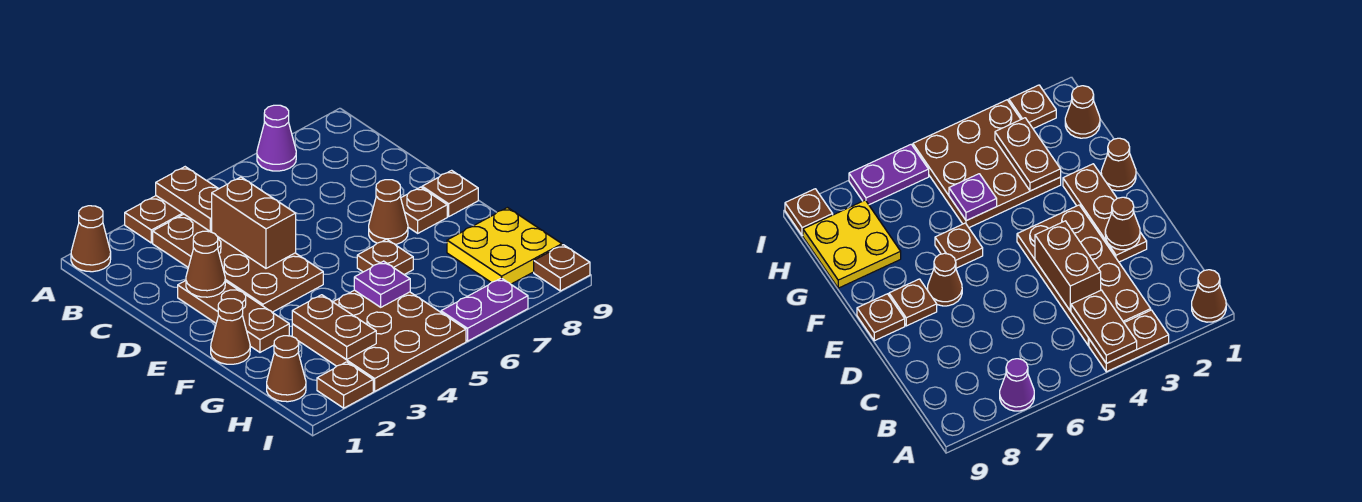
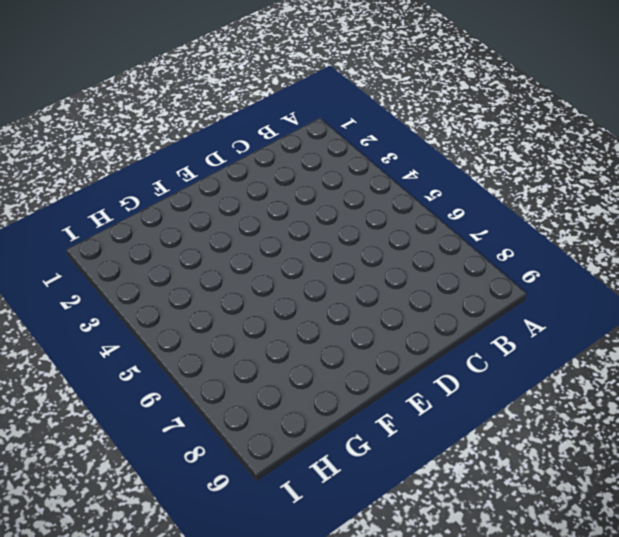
none -> brown 1x1 cone [71,206,111,272]
none -> brown 1x2 plate [125,196,183,243]
none -> purple 1x1 cone [257,105,296,171]

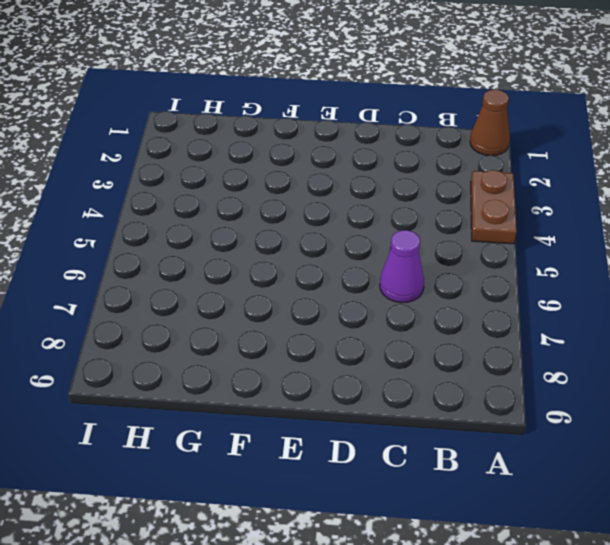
purple 1x1 cone [380,230,424,303] -> purple 1x1 cone moved to [257,105,296,171]
none -> brown 2x4 plate [153,214,323,312]
none -> brown 1x3 plate [178,281,289,352]
none -> brown 1x1 cone [369,180,408,245]

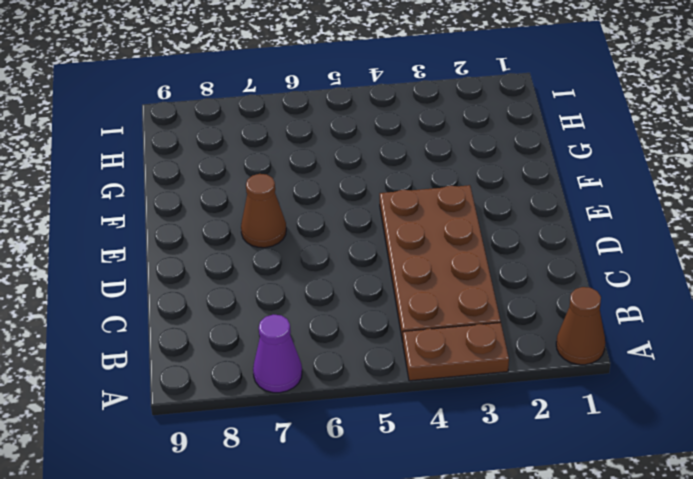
none -> brown 1x3 plate [178,281,289,352]
none -> brown 1x1 plate [401,187,447,233]
none -> brown 1x1 plate [422,170,478,216]

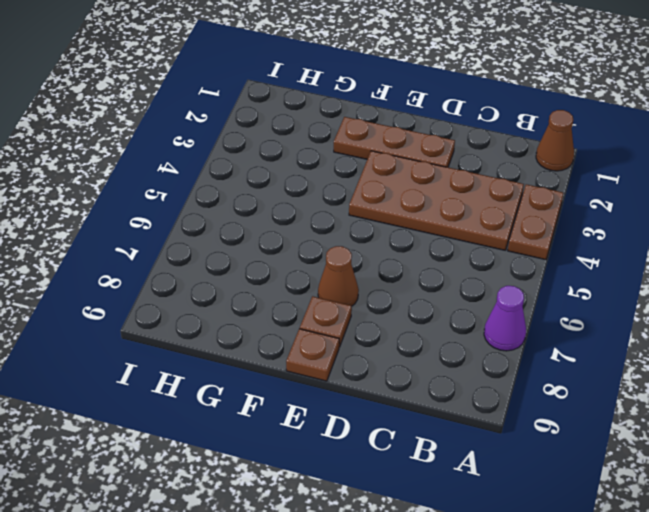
none -> brown 1x1 cone [211,299,250,364]
none -> brown 1x1 plate [357,239,413,274]
none -> brown 3x3 plate [292,290,466,391]

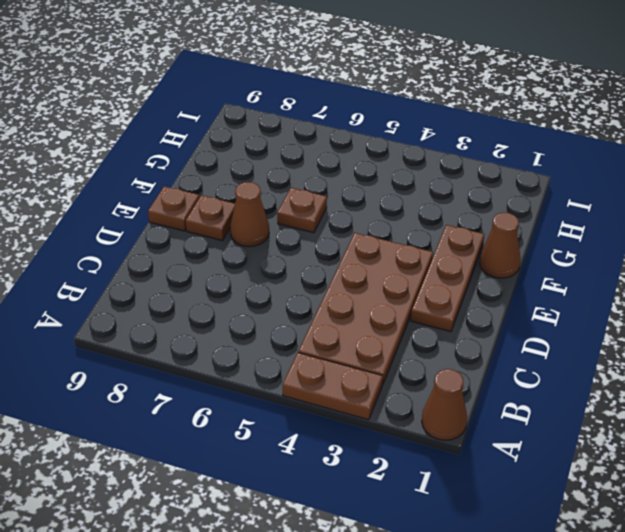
none -> purple 1x1 cone [257,105,296,171]
none -> brown 3x3 plate [292,290,466,391]
none -> yellow 2x2 plate [447,208,562,284]

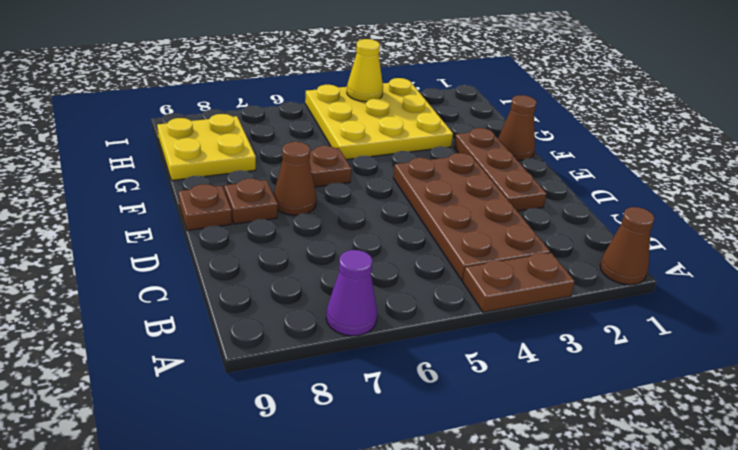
yellow 3x3 plate [305,78,453,159] -> brown 3x3 plate [292,290,466,391]
yellow 1x1 cone [347,39,383,102] -> none
none -> brown 1x1 cone [267,336,306,402]
none -> brown 1x1 plate [317,362,373,408]
none -> purple 1x2 plate [441,278,528,341]

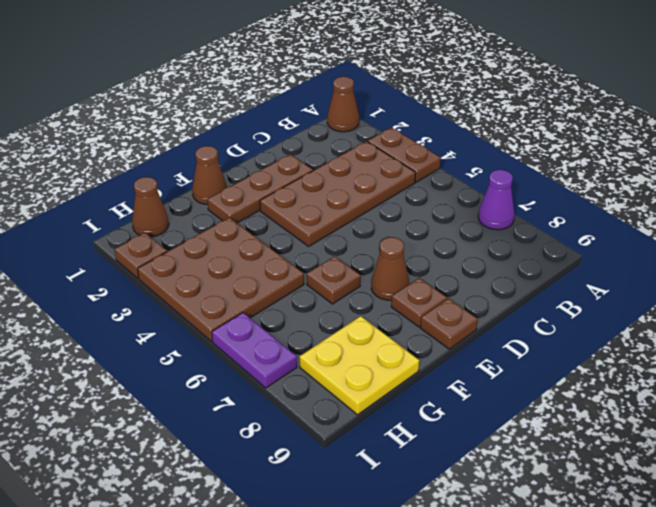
none -> brown 1x1 plate [534,245,590,291]
none -> brown 1x2 plate [156,167,218,231]
none -> brown 1x2 brick [212,177,296,268]

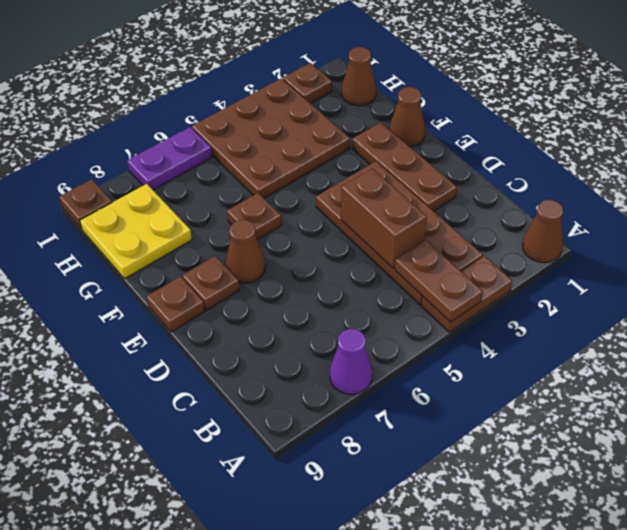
none -> brown 1x1 cone [186,231,225,297]
none -> brown 1x2 plate [292,295,376,360]
none -> purple 1x1 plate [354,261,410,307]

